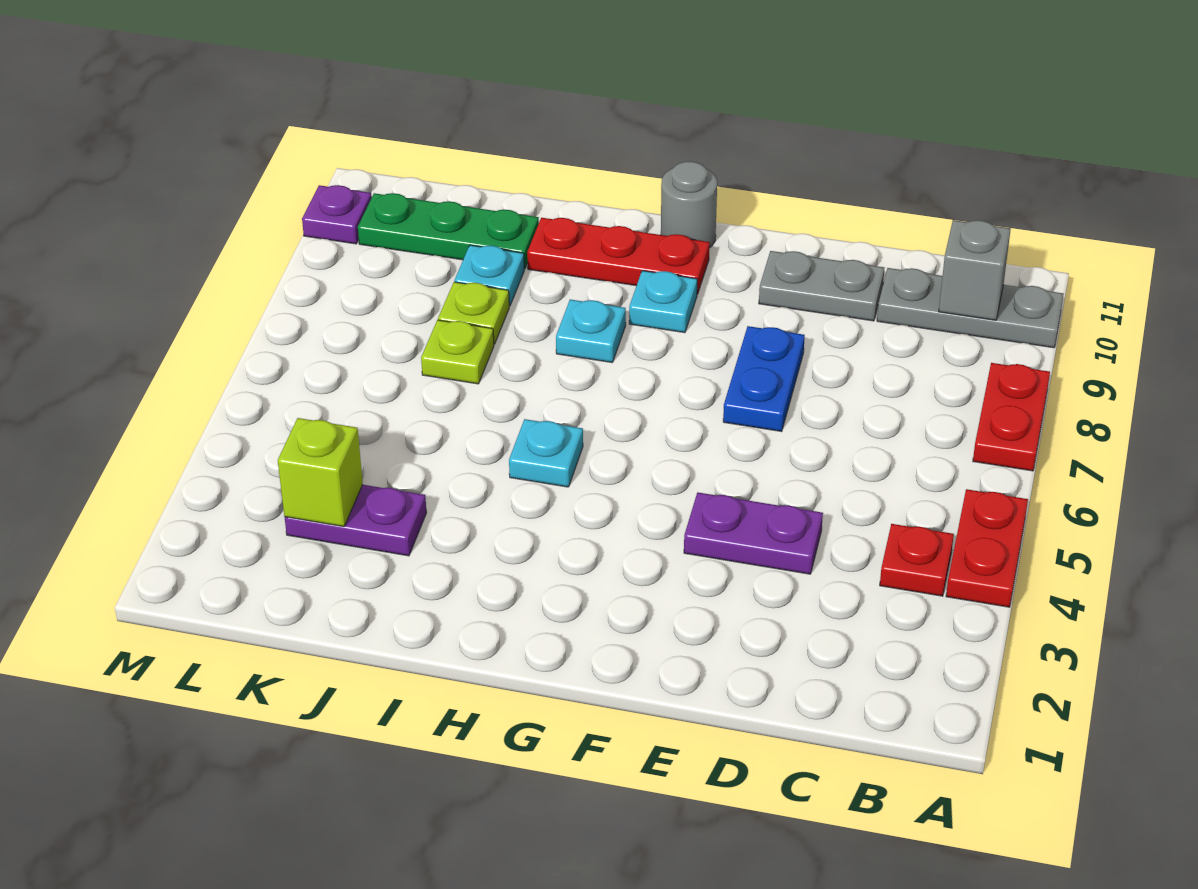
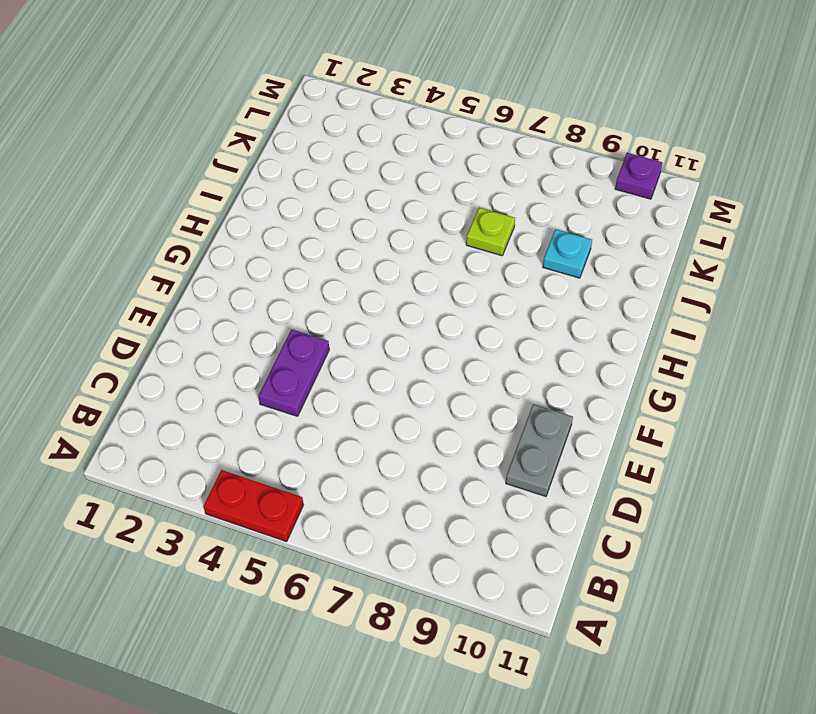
none -> red 1x2 plate [973,363,1050,471]
none -> grey 1x3 plate [877,268,1063,348]
none -> red 1x1 plate [880,524,954,596]

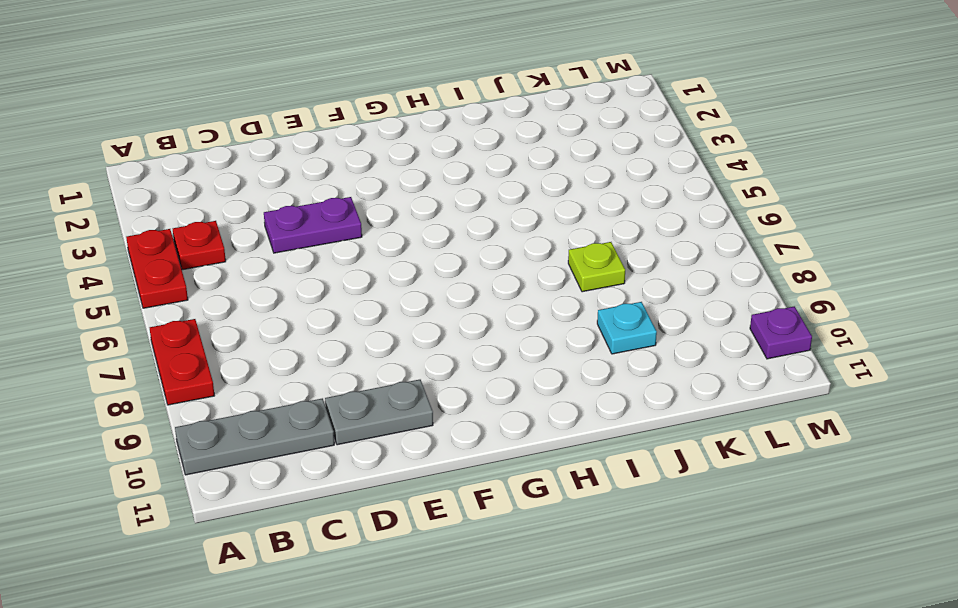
none -> blue 1x2 plate [723,326,805,432]
none -> cyan 1x1 plate [629,271,697,333]
none -> red 1x3 plate [527,218,710,294]

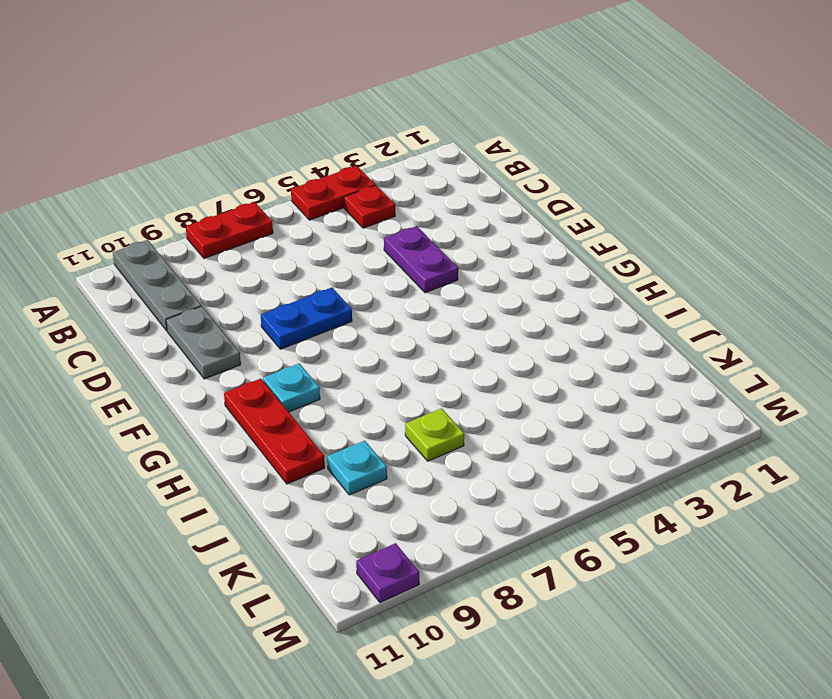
none -> grey 1x1 round brick [661,161,717,248]
none -> cyan 1x1 plate [509,419,583,487]
none -> cyan 1x1 plate [556,299,626,362]

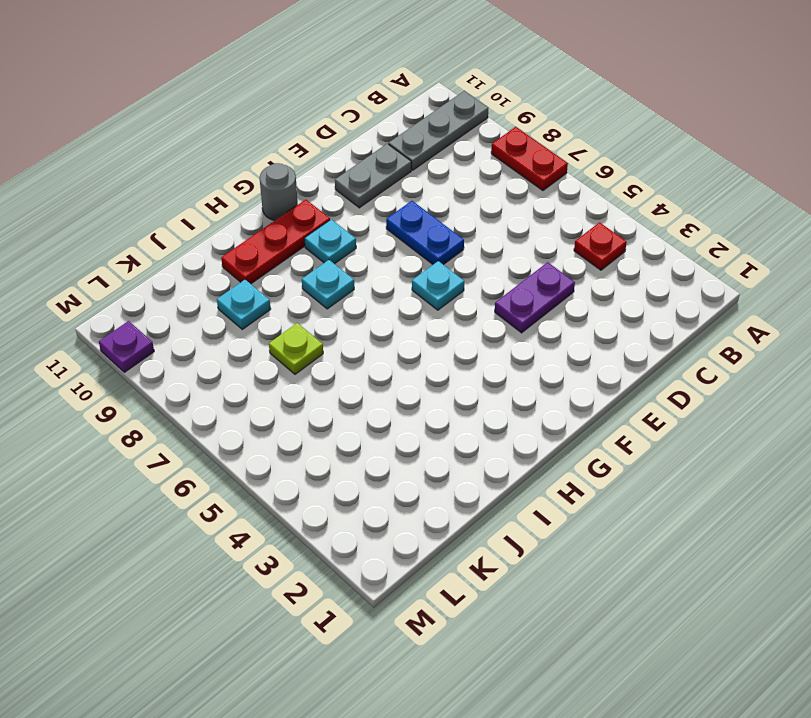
cyan 1x1 plate [412,261,464,310] -> cyan 1x1 plate moved to [509,419,583,487]
none -> red 1x2 plate [946,489,1028,607]
none -> purple 1x2 plate [285,485,427,556]
none -> lime 1x1 plate [438,282,509,344]

